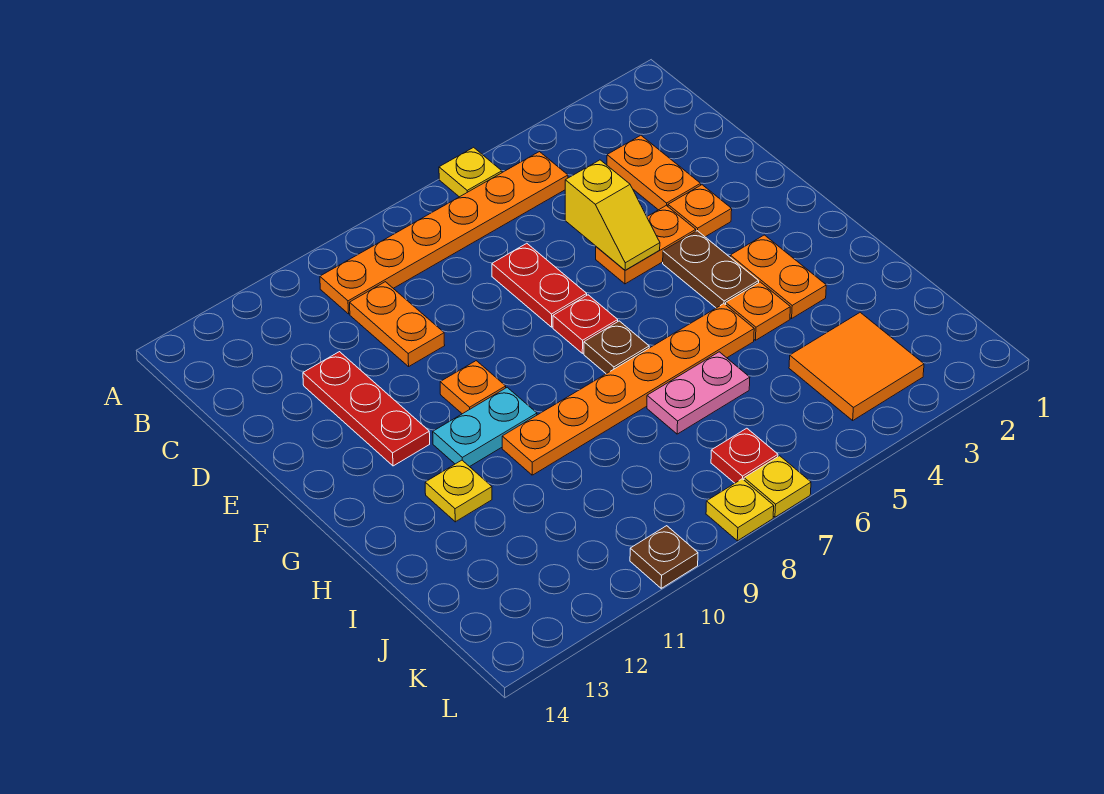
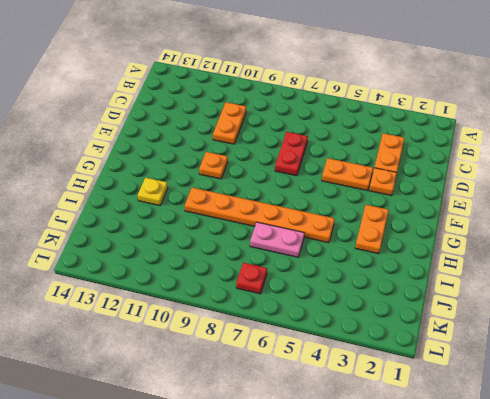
none -> yellow 1x1 plate [439,147,502,197]
none -> orange 1x6 plate [320,152,568,314]
none -> red 1x3 plate [303,352,430,466]

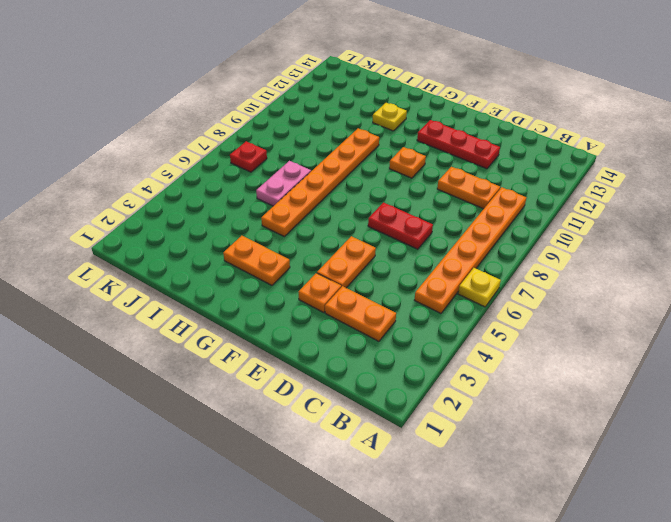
none -> brown 1x2 plate [663,231,759,308]
none -> red 1x1 plate [553,295,618,353]
none -> brown 1x1 plate [584,321,649,374]

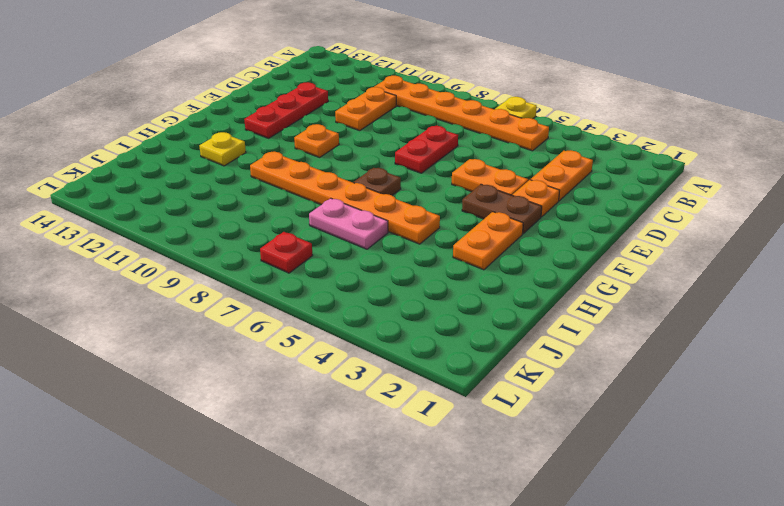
brown 1x2 plate [462,184,542,234] -> brown 1x2 plate turned to [663,231,759,308]
none -> red 1x1 plate [553,295,618,353]
none -> cyan 1x2 plate [433,387,537,467]
none -> orange 1x1 plate [726,282,790,340]

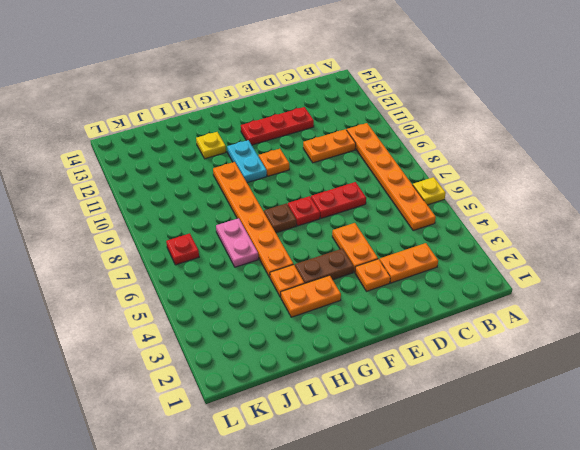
none -> orange 2x2 tile [789,312,924,420]
none -> yellow 1x1 plate [744,456,811,517]
none -> yellow 1x1 plate [706,479,774,541]

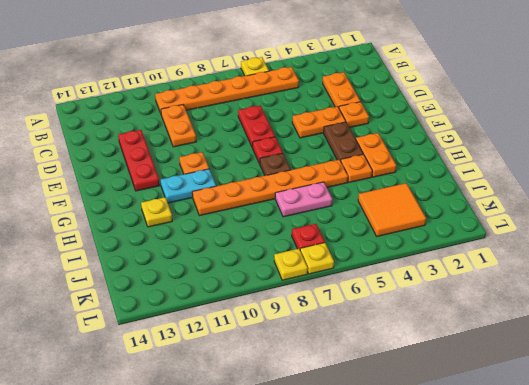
none -> brown 1x1 plate [630,526,698,588]
none -> yellow 1x2 slope [565,160,660,270]

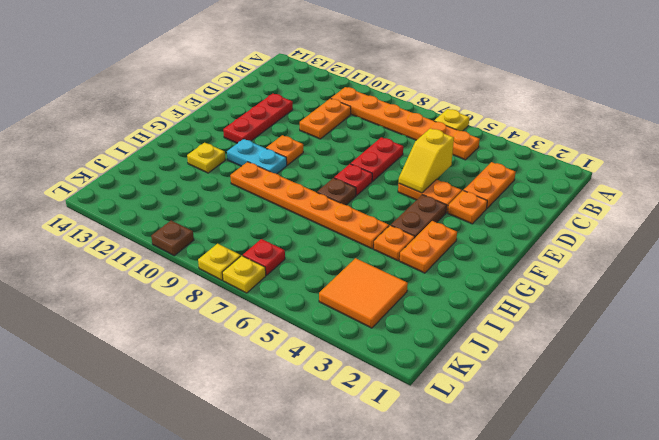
none -> pink 1x2 plate [647,352,750,434]

